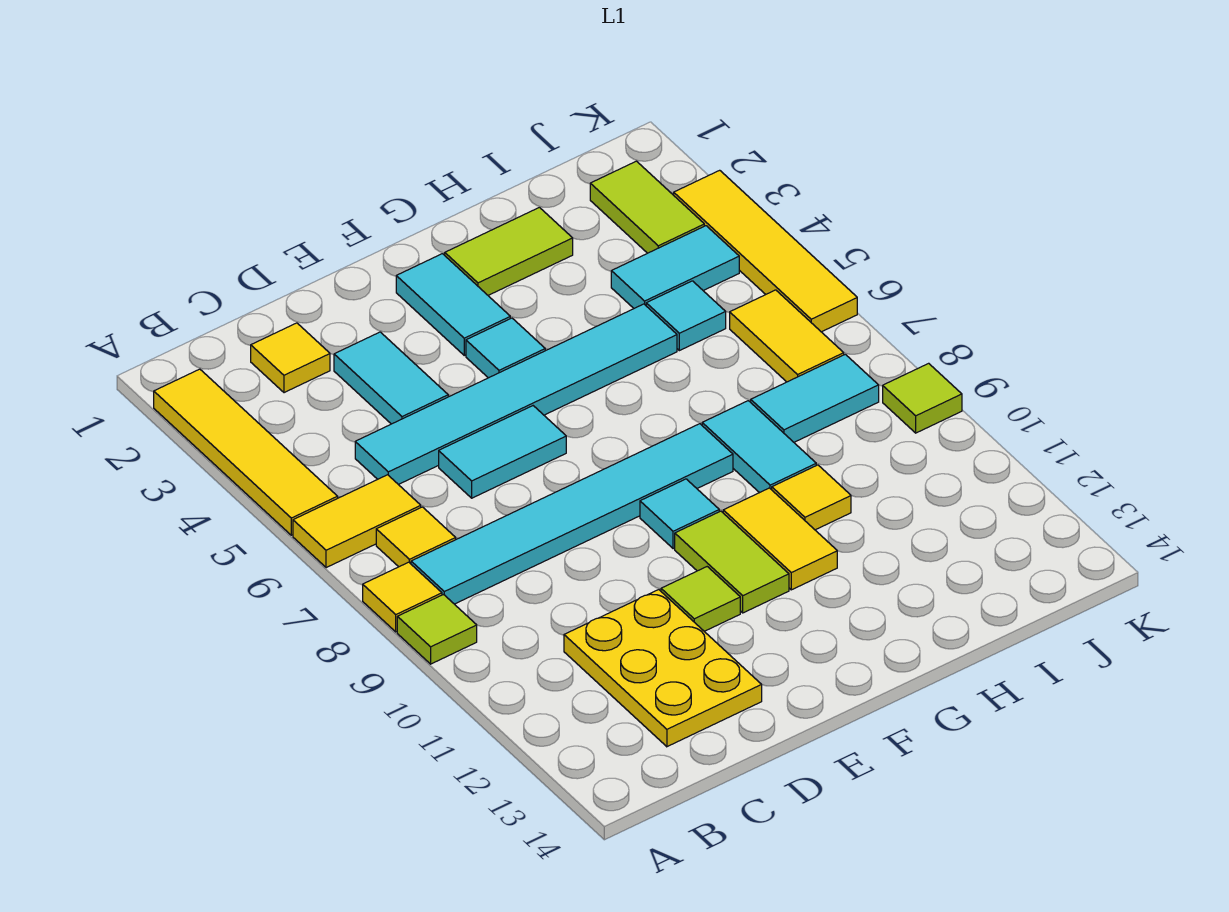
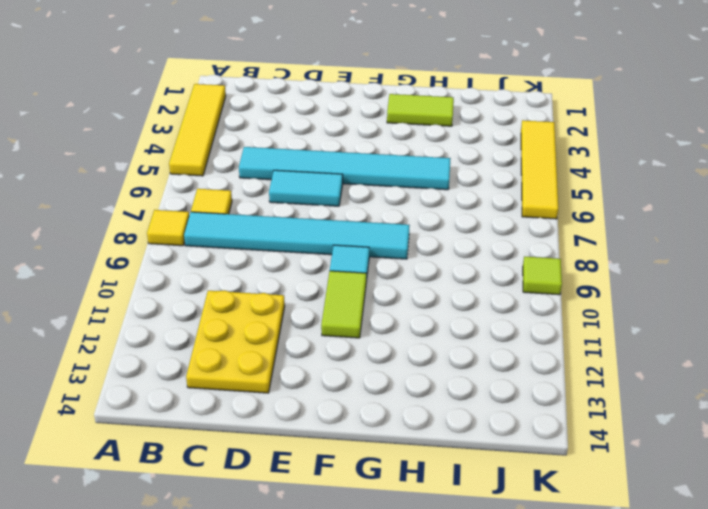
none -> yellow 1x2 tile [293,475,421,568]
none -> lime 1x1 tile [397,595,477,664]
none -> yellow 1x1 tile [251,323,330,393]

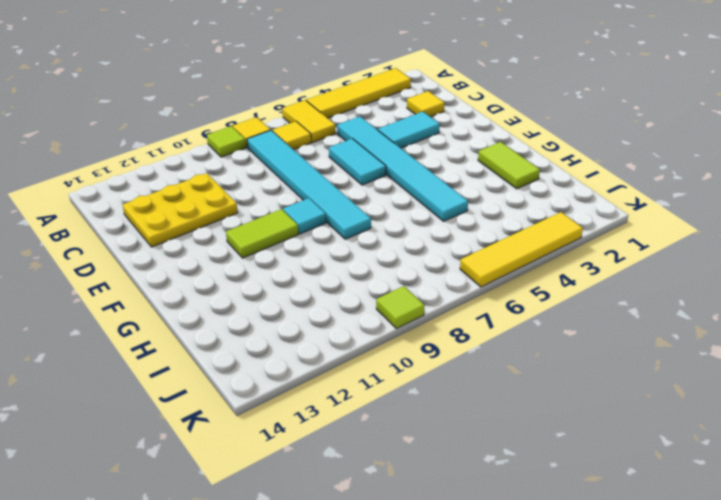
none -> lime 1x1 tile [661,567,740,631]
none -> cyan 1x2 tile [396,254,510,355]
none -> cyan 1x1 tile [466,318,545,378]

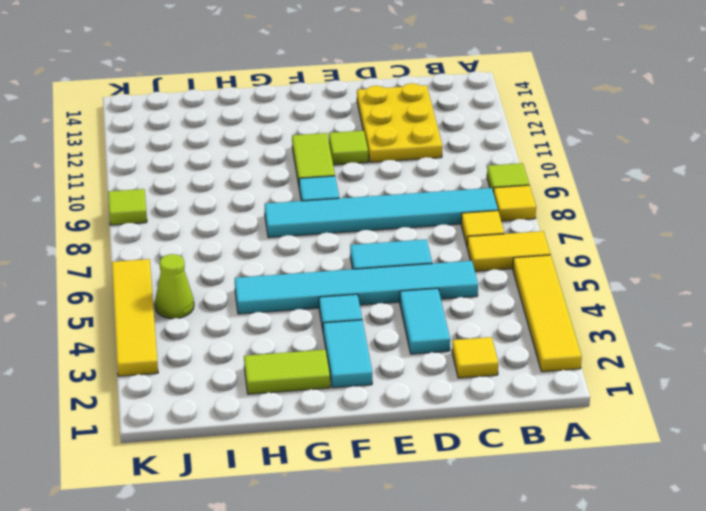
lime 1x1 cone [155,254,194,319] -> none
none -> yellow 1x2 tile [723,488,837,590]
none -> cyan 1x2 tile [702,401,816,493]
none -> yellow 1x1 tile [772,465,851,530]

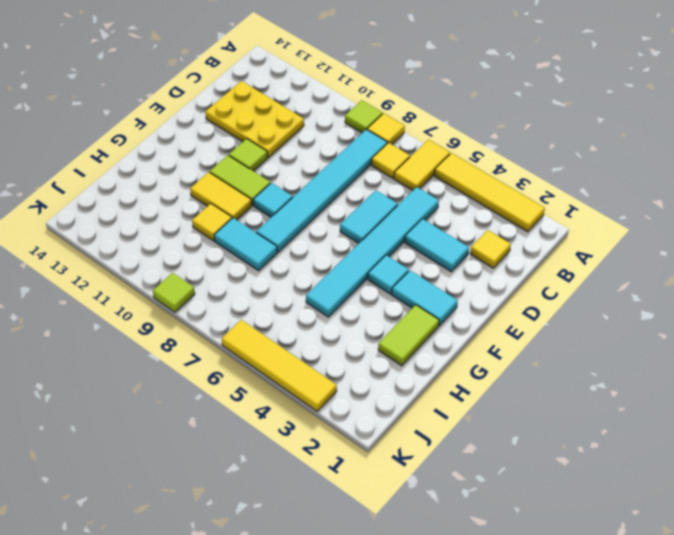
none -> cyan 1x2 tile [611,226,739,308]
none -> cyan 1x1 tile [646,281,726,351]
none -> cyan 1x2 tile [751,354,879,442]

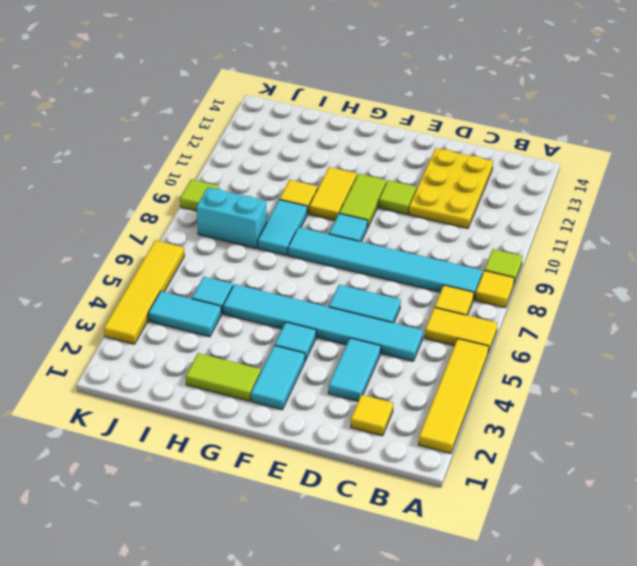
cyan 1x2 brick [196,187,267,248] -> cyan 1x2 tile [751,354,879,442]
none -> lime 1x2 tile [590,161,704,253]
none -> yellow 1x2 tile [730,290,844,382]

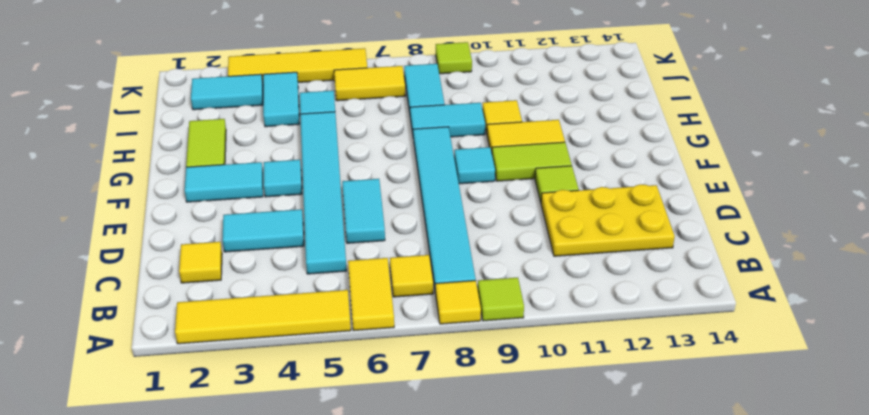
cyan 1x2 tile [191,74,263,110] -> lime 1x2 tile [590,161,704,253]

